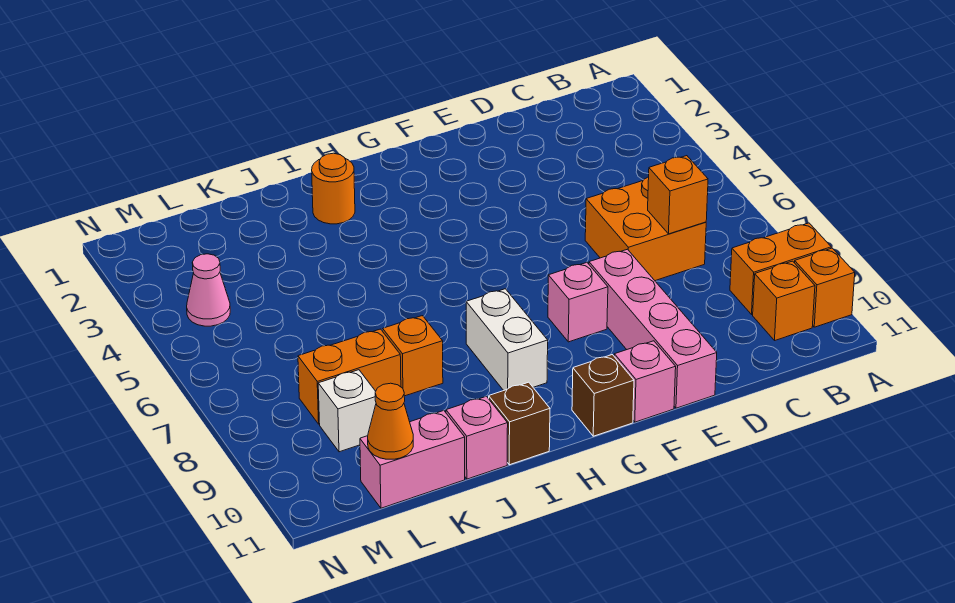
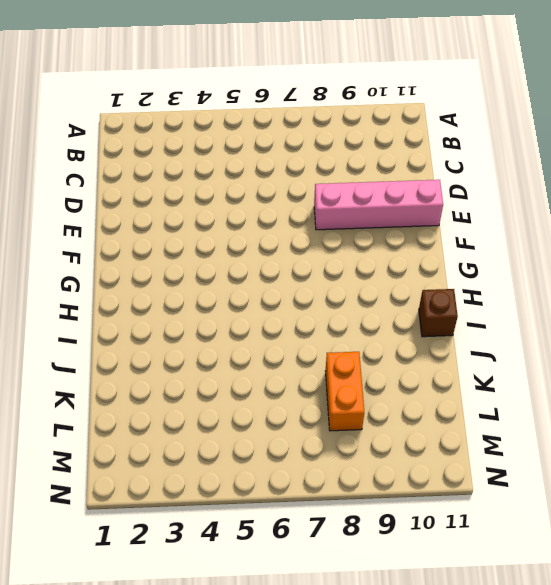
none -> orange 1x2 brick [730,223,831,314]
none -> orange 1x1 brick [795,248,855,327]
none -> orange 1x1 brick [753,261,815,340]

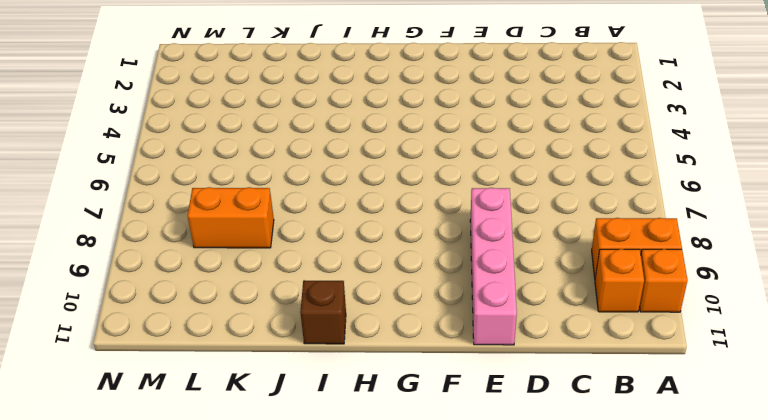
none -> orange 2x2 brick [585,177,706,281]
none -> pink 1x1 brick [548,263,608,342]
none -> pink 1x1 brick [614,341,676,422]

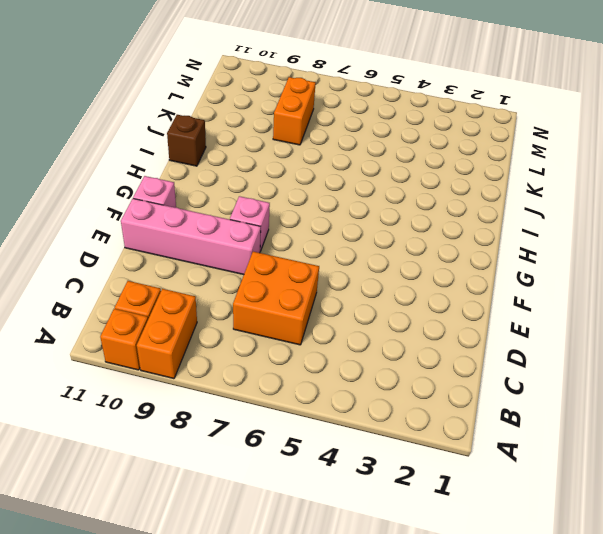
none -> brown 1x1 brick [572,355,634,436]
none -> white 1x2 brick [466,289,548,391]
none -> orange 1x1 round brick [312,153,355,224]

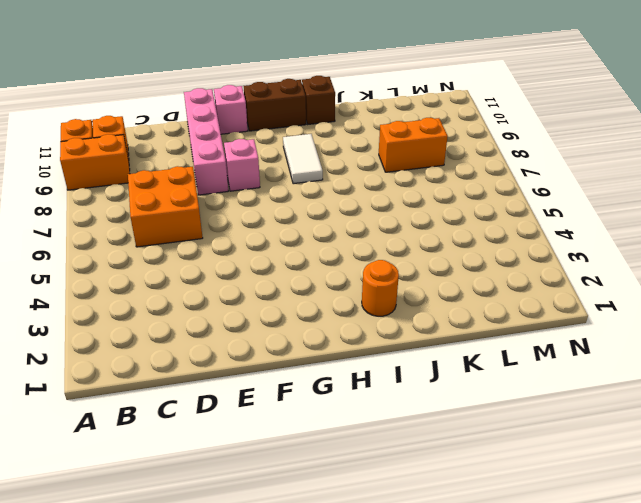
brown 1x2 brick [244,79,306,131] -> brown 1x1 brick [572,355,634,436]
white 1x2 tile [283,134,323,184] -> white 1x2 brick [466,289,548,391]
none -> orange 1x1 brick [383,316,443,396]
none -> pink 1x1 brick [446,396,508,479]
none -> pink 1x2 brick [360,410,465,508]

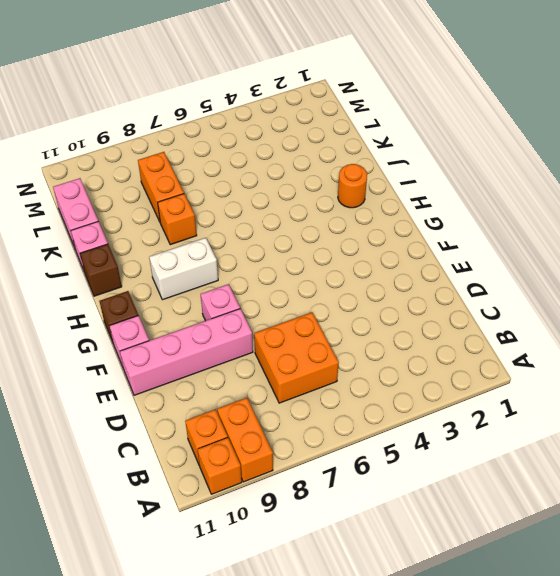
none -> white 1x1 brick [318,370,376,452]
none -> pink 1x1 cone [187,254,230,326]
none -> orange 1x1 brick [648,156,708,234]

